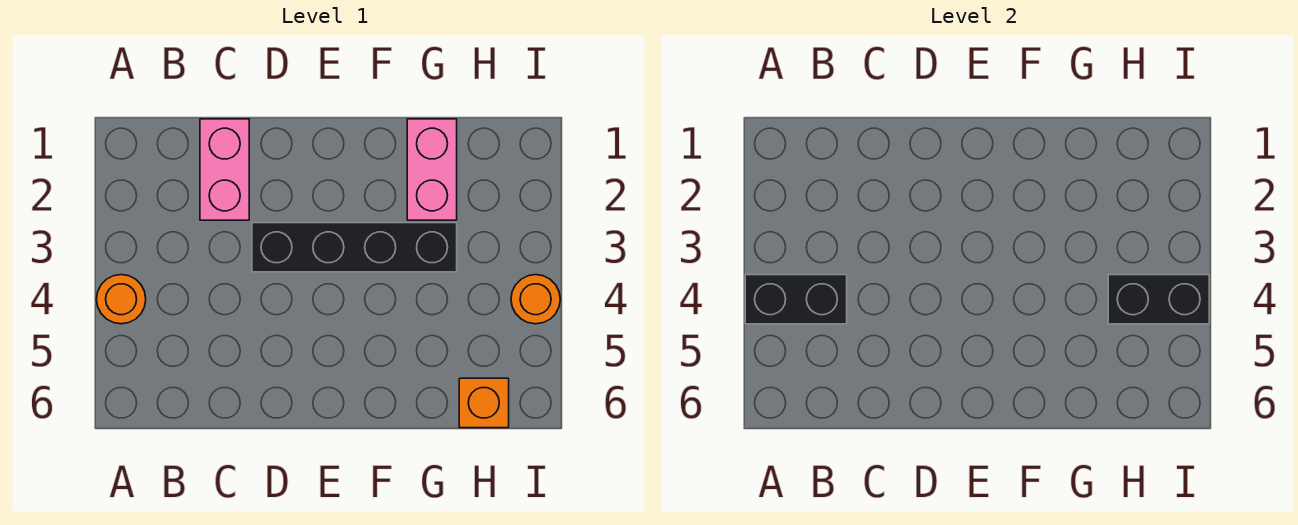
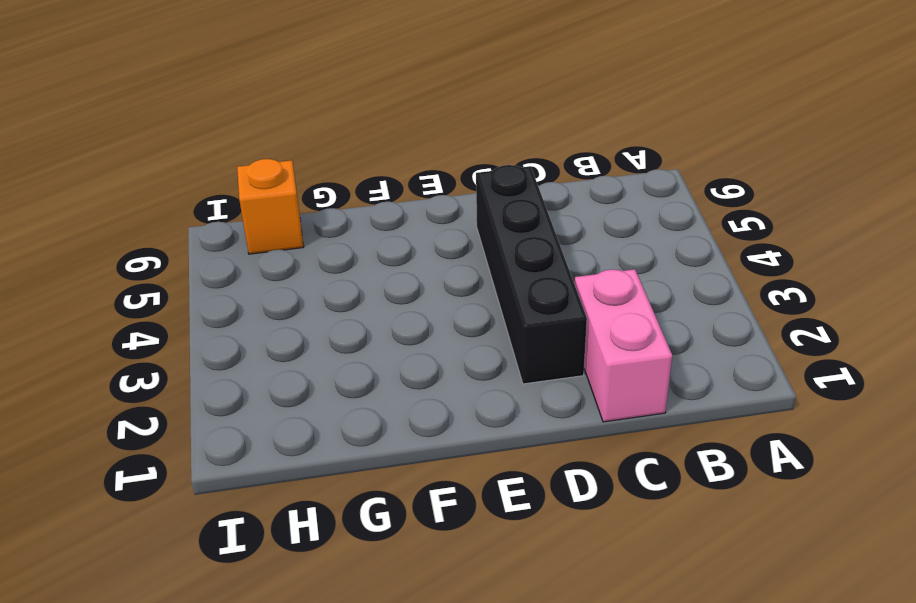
black 1x4 brick [476,165,587,384] -> black 1x4 brick turned to [252,223,457,272]
none -> orange 1x1 round brick [97,275,146,324]
none -> pink 1x2 brick [407,119,457,220]

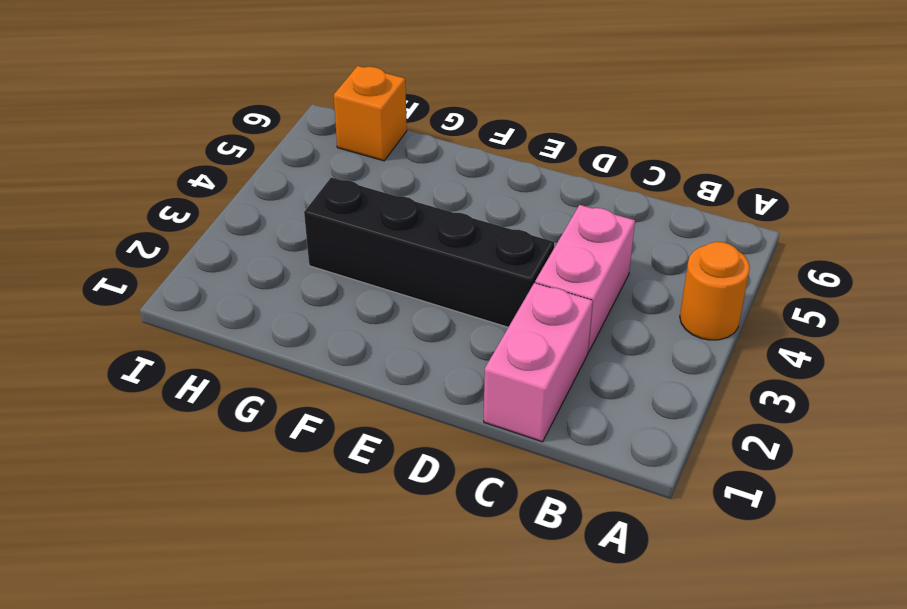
pink 1x2 brick [535,205,635,352] -> pink 1x2 brick moved to [407,119,457,220]
none -> orange 1x1 round brick [511,275,560,324]
none -> black 1x2 brick [745,275,847,324]

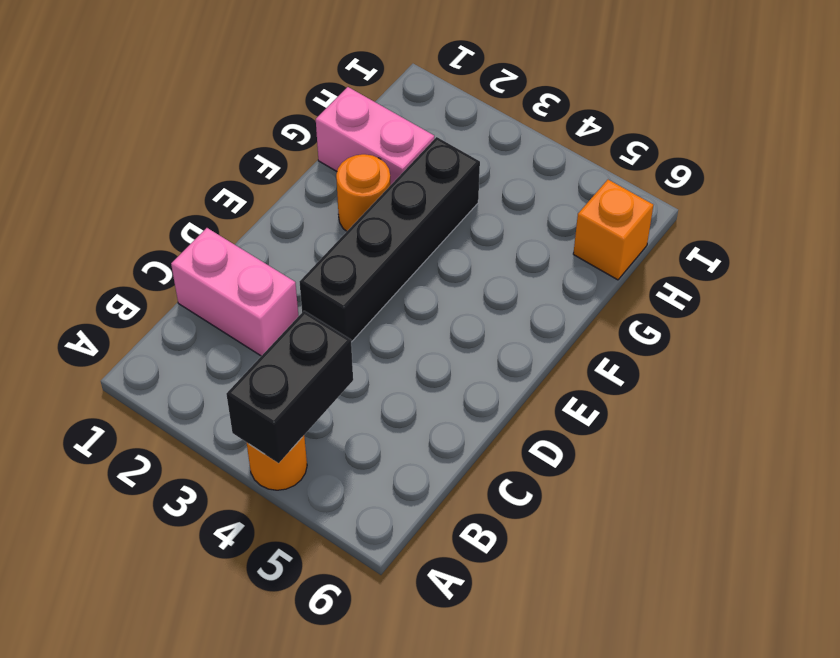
orange 1x1 round brick [336,154,390,231] -> orange 1x1 round brick moved to [511,275,560,324]
none -> black 1x2 brick [1108,275,1209,324]

